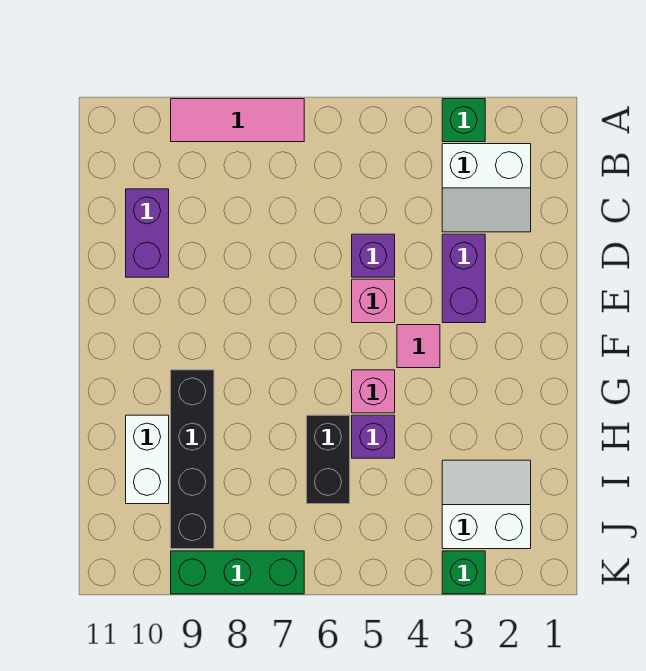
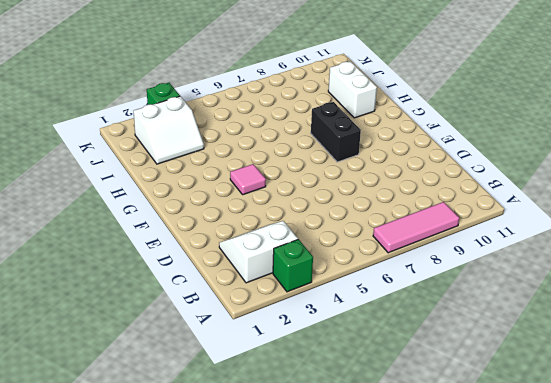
black 1x2 brick [311,102,361,162] -> black 1x2 brick moved to [307,415,350,504]
none -> purple 1x2 brick [126,189,169,277]
none -> purple 1x2 brick [442,234,485,323]
none -> purple 1x1 brick [352,234,395,277]

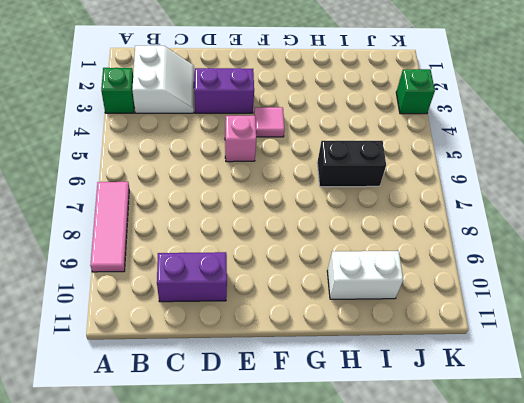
none -> purple 1x1 brick [352,234,395,277]
none -> pink 1x1 brick [352,370,395,413]
none -> black 1x4 brick [171,370,214,549]

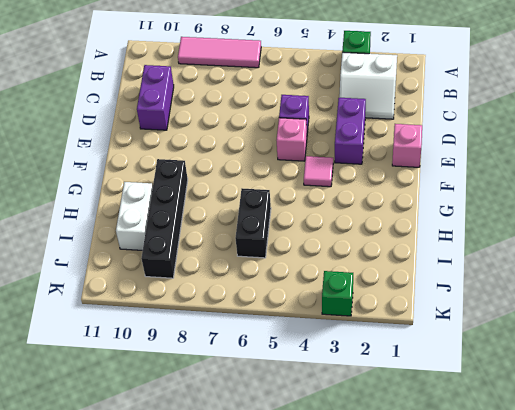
pink 1x1 brick [392,124,422,167] -> pink 1x1 brick moved to [352,370,395,413]
none -> purple 1x1 brick [352,415,395,458]
none -> white 2x2 slope [442,460,531,549]
none -> green 1x3 brick [171,551,304,594]

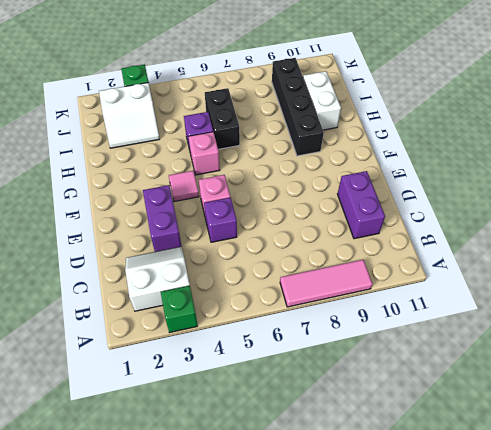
none -> green 1x3 brick [171,551,304,594]

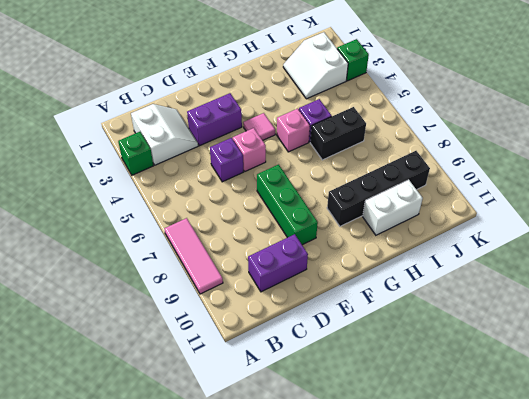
green 1x3 brick [257,165,318,245] -> green 1x3 brick moved to [171,551,304,594]

